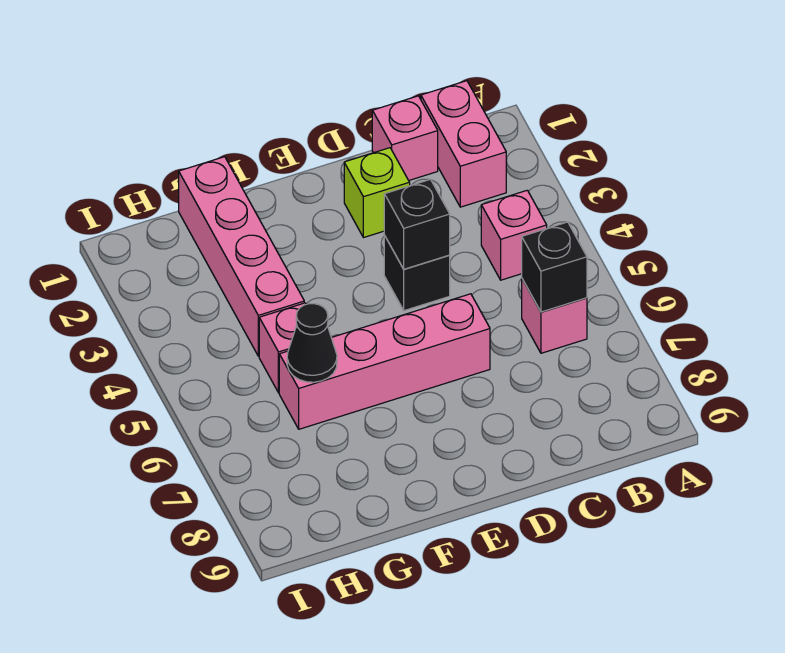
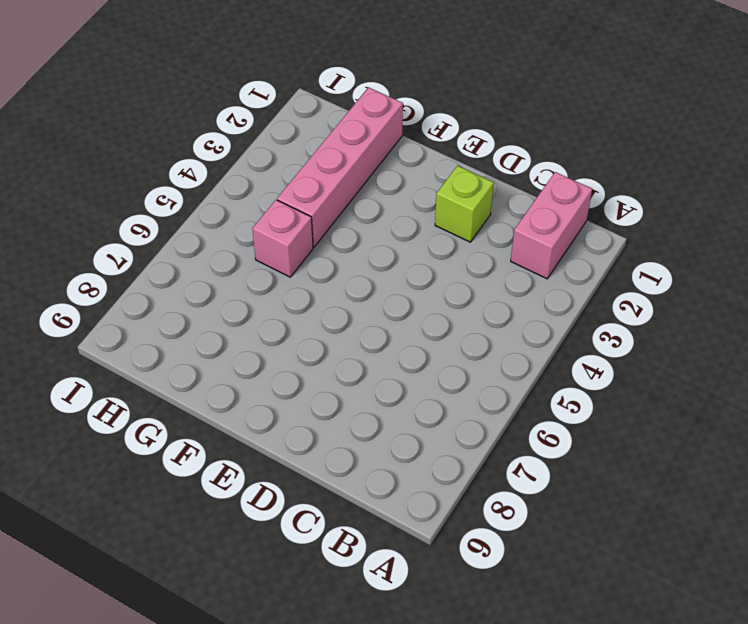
none -> pink 1x1 brick [481,190,547,280]
none -> pink 1x1 brick [522,279,587,353]
none -> pink 1x1 brick [372,96,438,180]

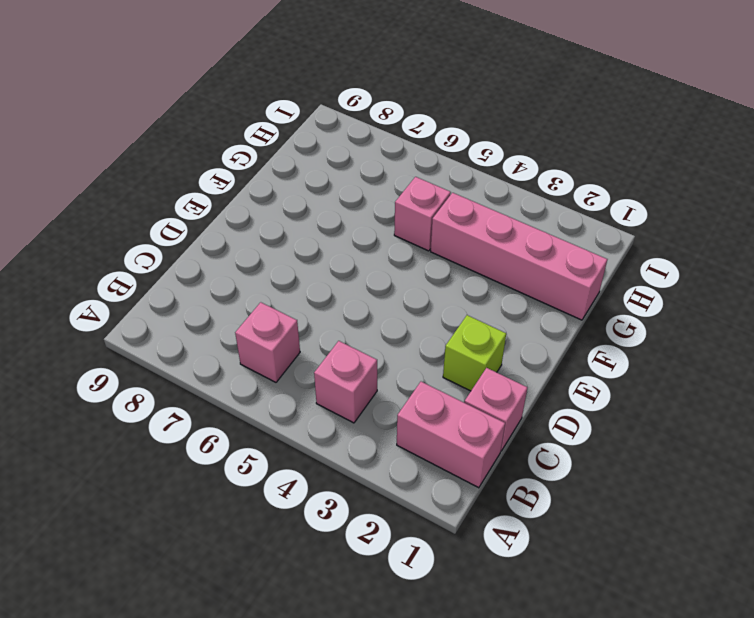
none -> black 1x1 brick [384,235,450,311]
none -> pink 1x4 brick [279,294,490,429]
none -> black 1x1 brick [522,222,587,312]

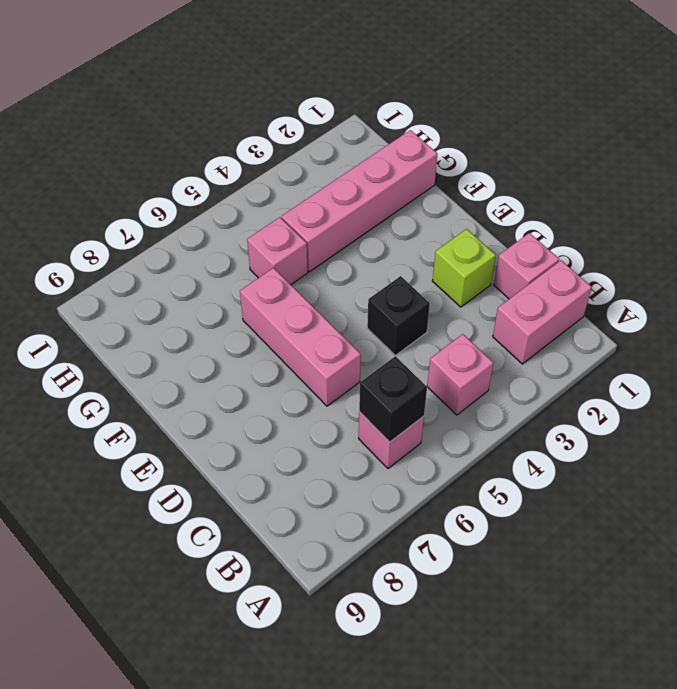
pink 1x3 brick [240,268,361,406] -> pink 1x4 brick [279,294,490,429]
none -> black 1x1 brick [384,179,450,269]
none -> black 1x1 cone [287,304,337,382]

